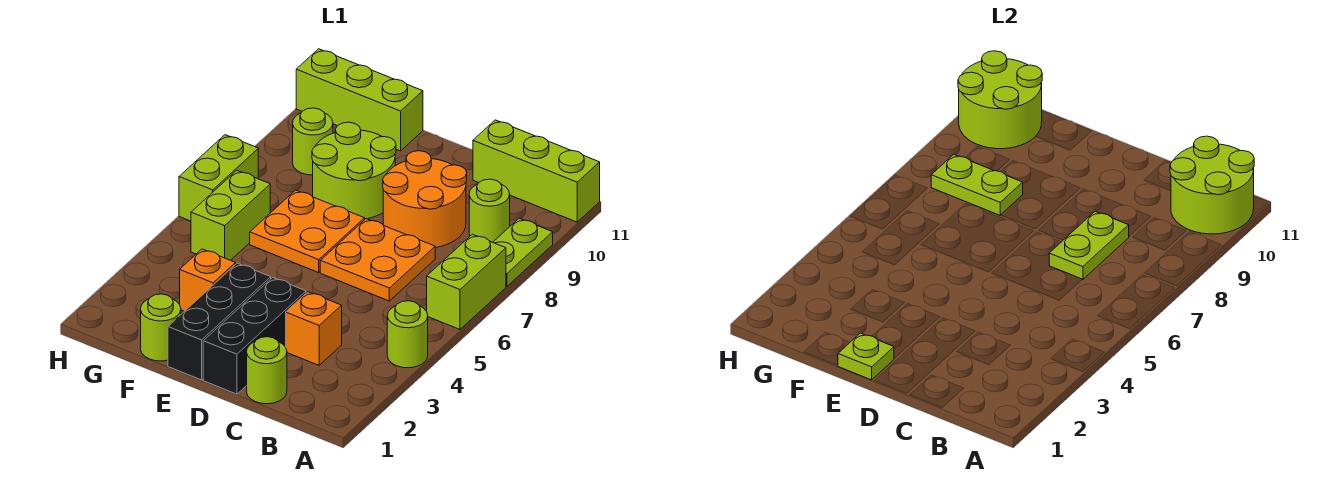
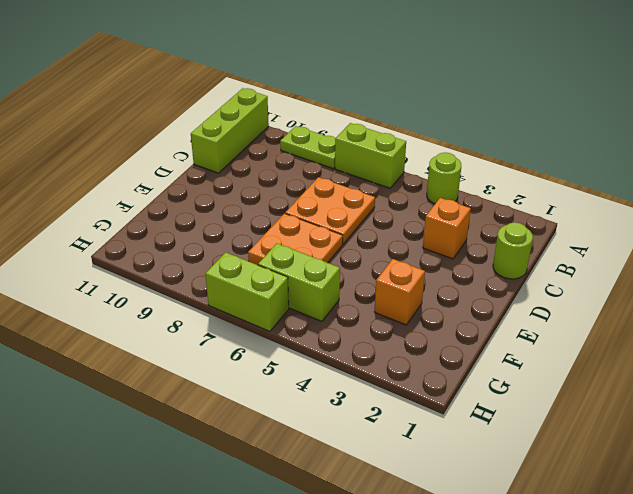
none -> lime 1x1 round brick [469,179,510,242]
none -> orange 2x2 round brick [383,151,467,248]
none -> black 1x3 brick [203,278,306,394]

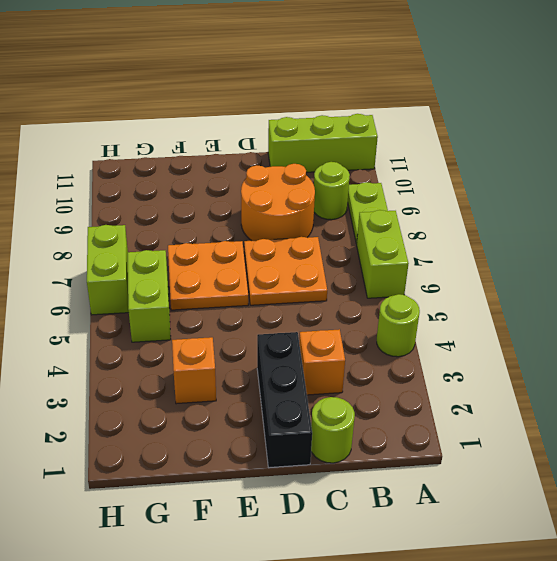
none -> black 1x3 brick [168,263,271,380]
none -> lime 2x2 round brick [312,122,396,219]
none -> lime 1x1 round brick [141,294,181,361]

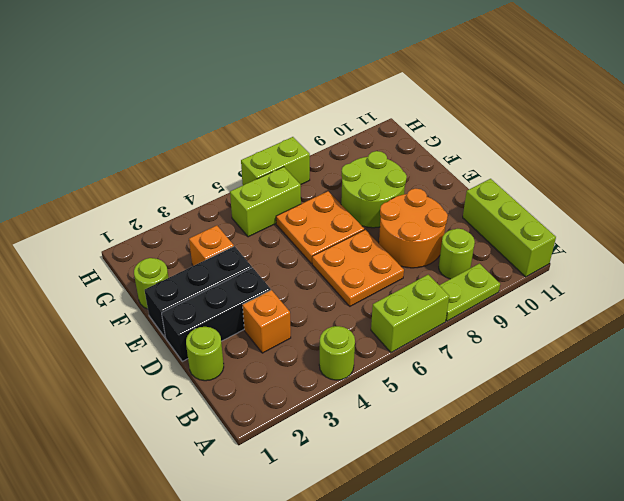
none -> lime 1x3 brick [296,49,423,151]
none -> lime 1x1 round brick [293,108,333,175]
none -> lime 2x2 round brick [1170,136,1254,234]

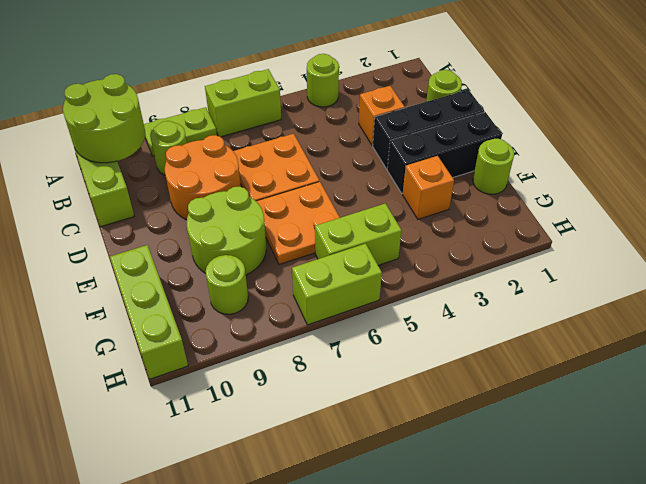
none -> lime 1x2 plate [1049,211,1129,280]
none -> lime 1x1 plate [838,333,894,380]
none -> lime 1x2 plate [931,154,1023,215]

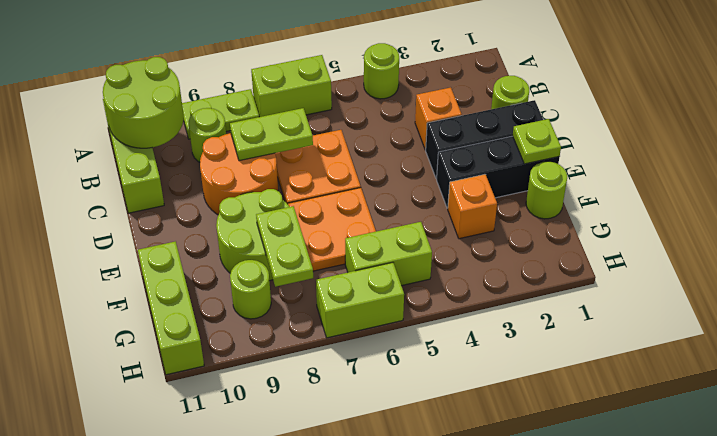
none -> lime 2x2 round brick [958,51,1042,149]

